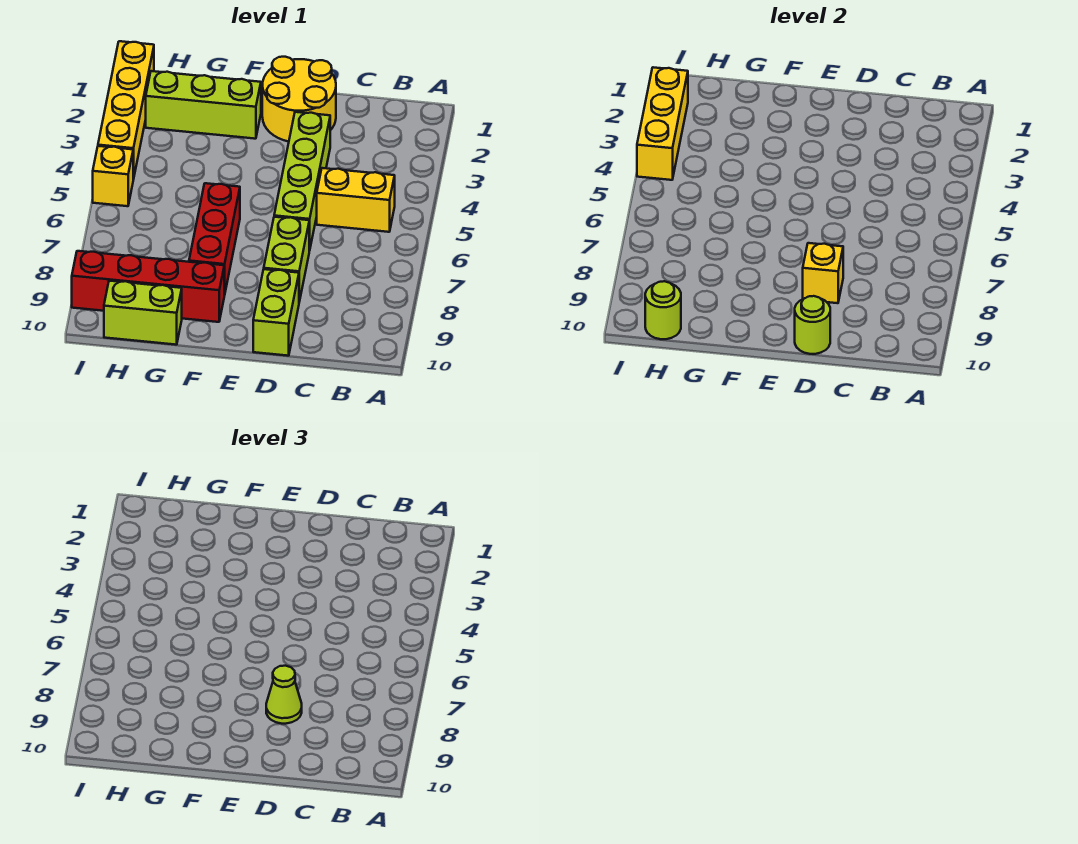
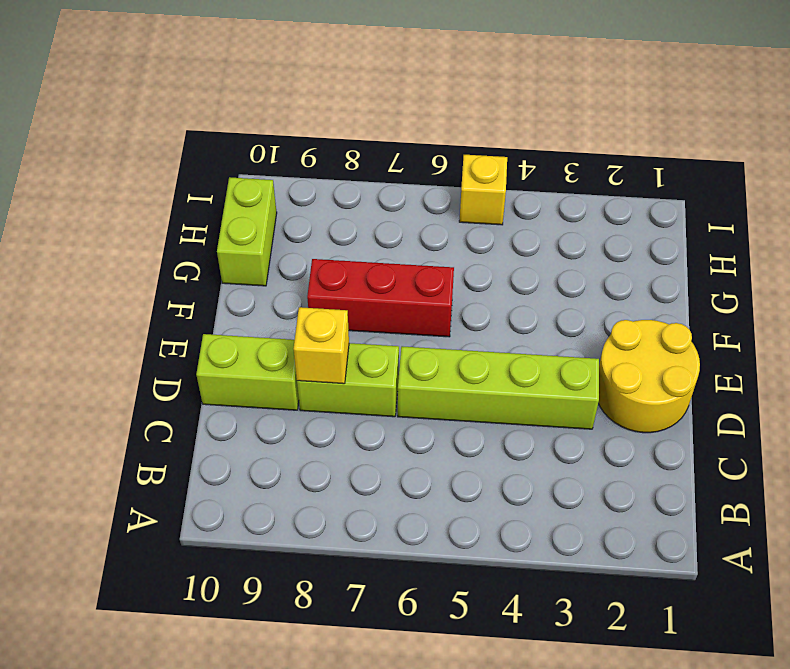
none -> yellow 1x2 brick [317,168,395,232]
none -> lime 1x3 brick [146,71,261,139]
none -> red 1x4 brick [72,251,224,322]

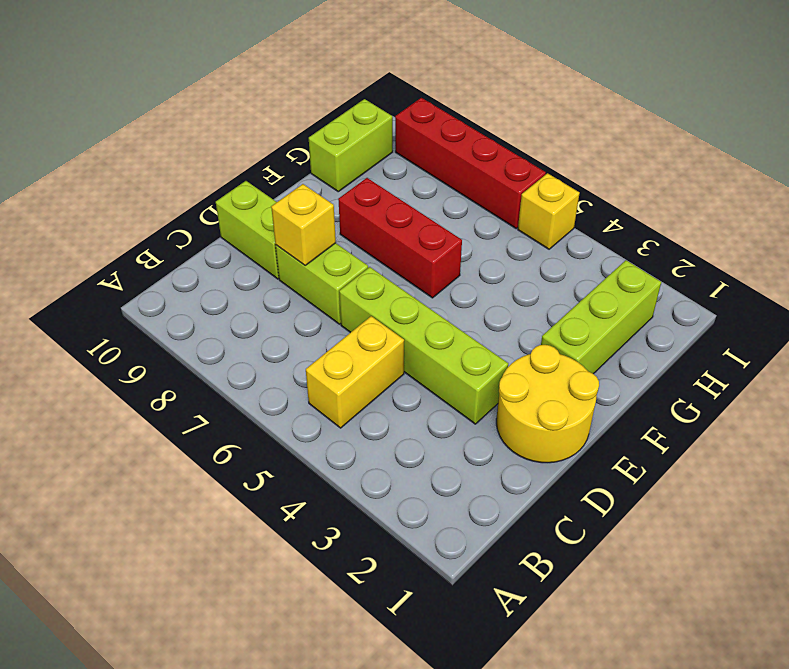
red 1x4 brick [395,98,546,228] -> red 1x4 brick turned to [72,251,224,322]
none -> yellow 1x4 brick [98,41,154,180]
none -> lime 1x1 round brick [795,296,830,354]
none -> lime 1x1 round brick [645,281,681,339]

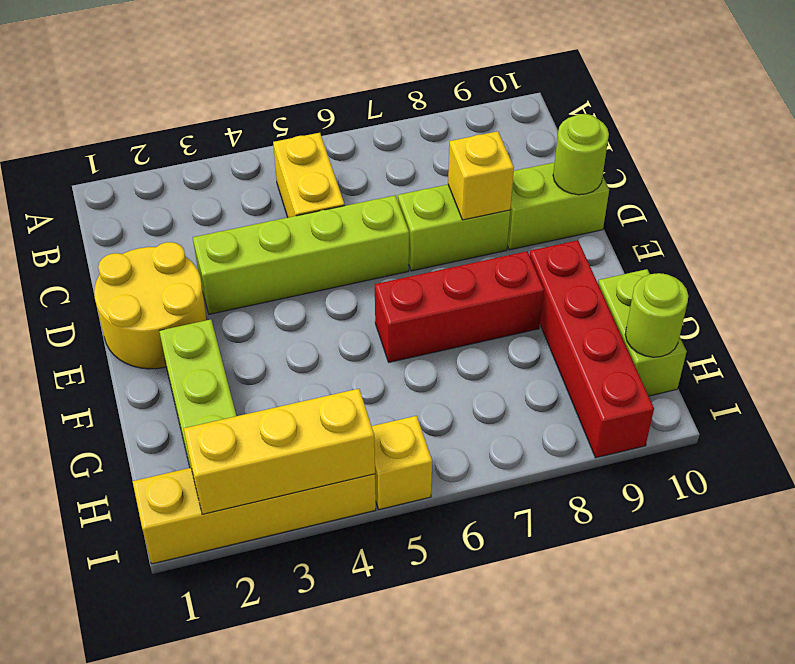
none -> lime 1x1 cone [266,666,302,724]

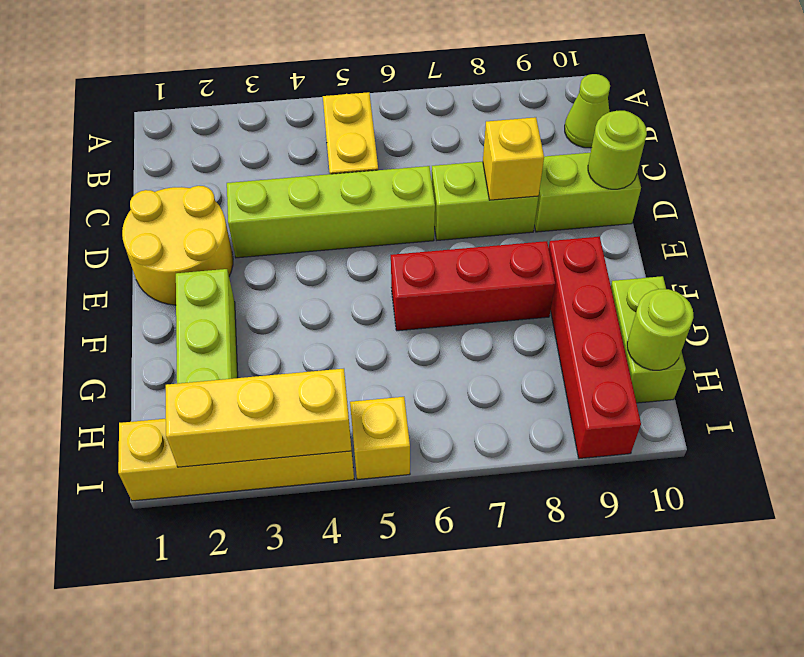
lime 1x1 cone [565,74,610,148] -> lime 1x1 cone moved to [266,666,302,724]

